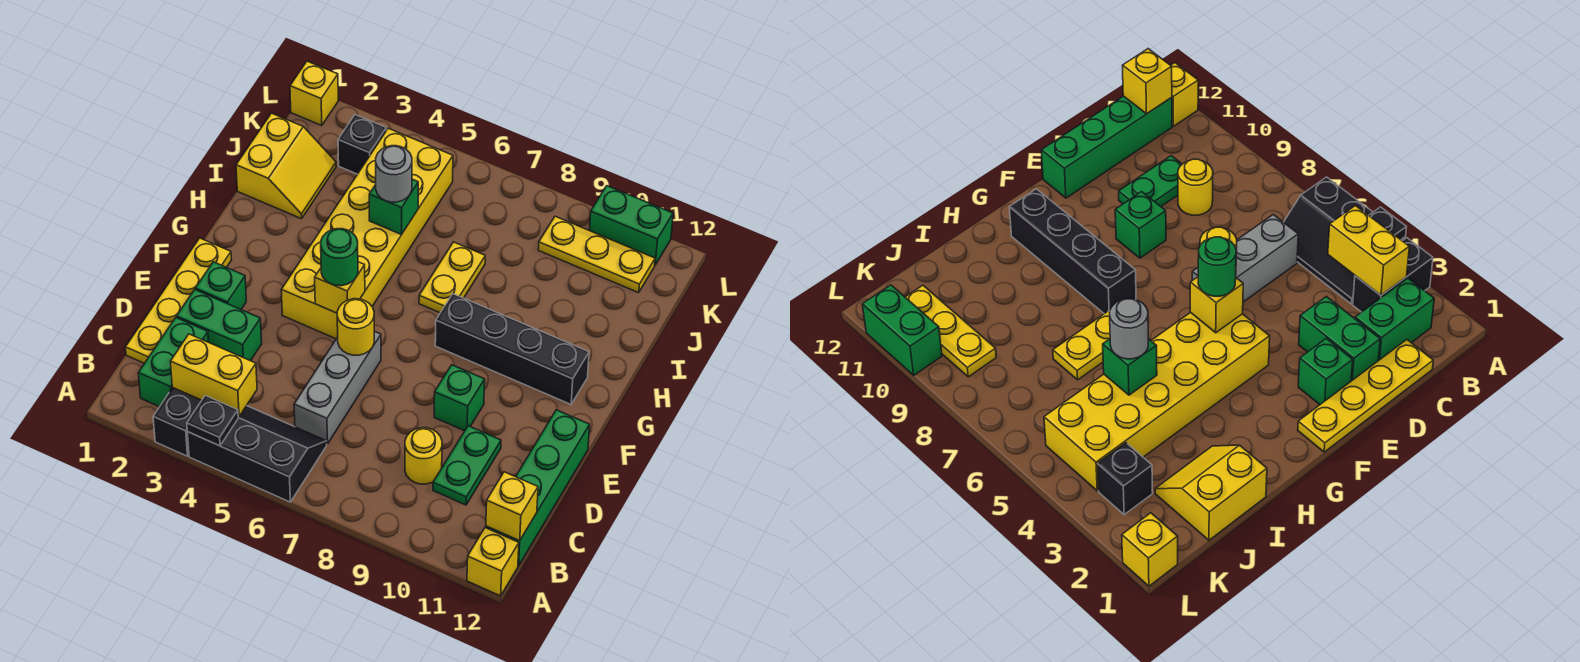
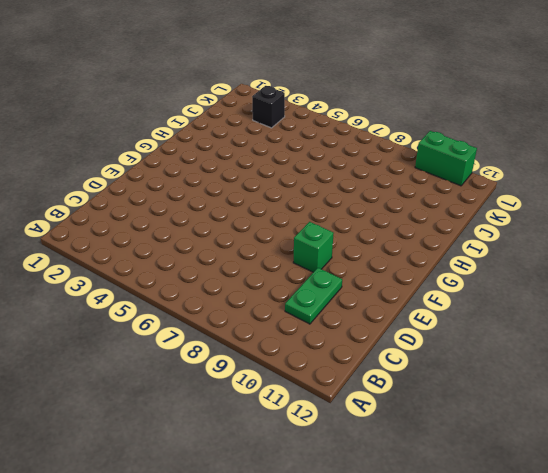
none -> black 1x2 brick [153,387,202,456]
none -> black 2x3 slope [187,406,327,502]
none -> yellow 1x1 brick [467,528,519,596]

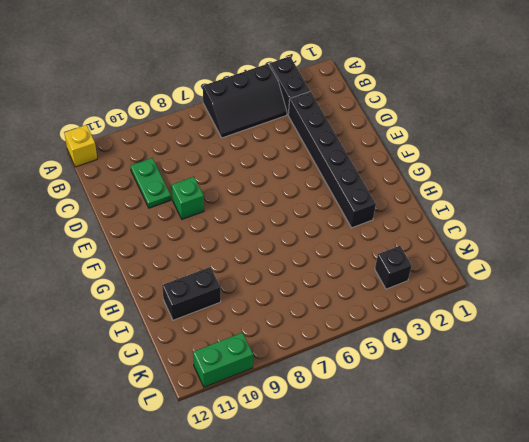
black 1x6 brick [288,91,376,228] -> green 1x2 brick [177,290,262,361]
black 1x2 brick [162,267,221,320] -> none
none -> green 1x2 brick [138,318,208,407]
none -> green 1x4 brick [486,410,590,566]
none -> yellow 1x4 plate [125,238,232,363]

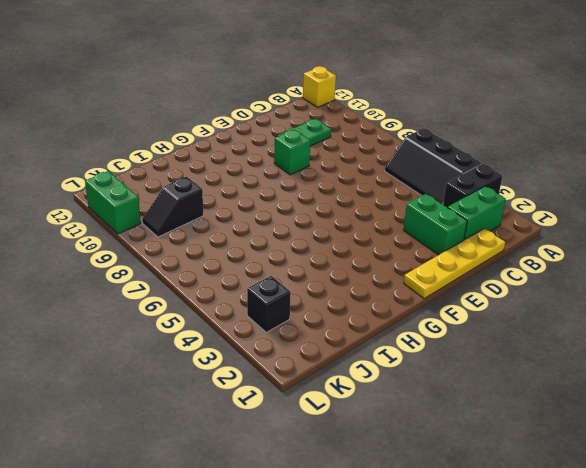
black 1x2 slope [142,177,203,237] -> yellow 1x3 plate [538,216,655,293]
none -> green 1x4 brick [486,410,590,566]
none -> grey 1x3 brick [294,331,381,444]
none -> yellow 1x1 round brick [405,428,442,484]

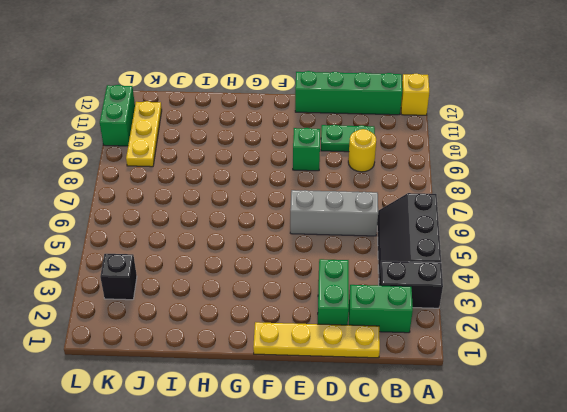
none -> green 1x1 brick [195,262,246,309]
none -> yellow 2x6 brick [281,128,453,339]
none -> black 1x4 brick [435,294,589,404]

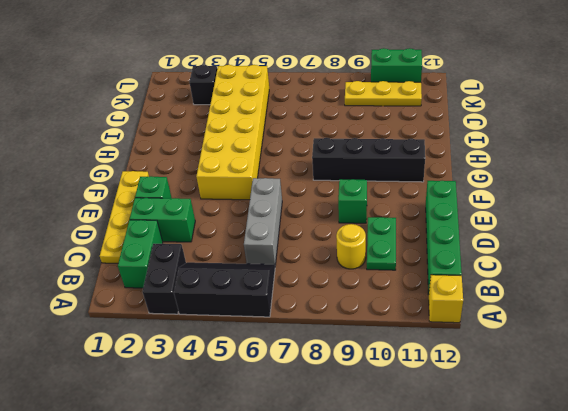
none -> yellow 1x2 plate [419,242,485,313]
none -> yellow 2x2 slope [236,113,336,219]
none -> yellow 1x1 brick [290,61,338,125]

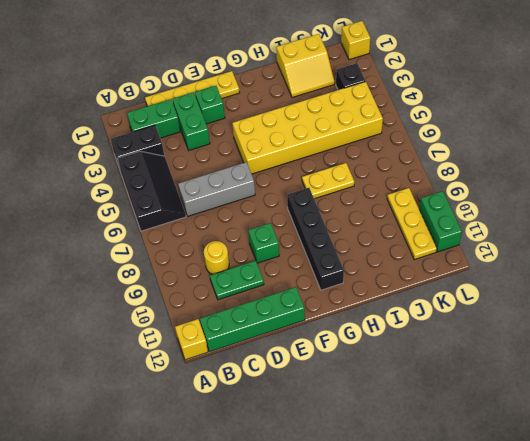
none -> black 1x1 plate [187,396,238,446]
none -> yellow 1x2 brick [170,334,257,417]
none -> yellow 1x1 brick [486,472,538,541]

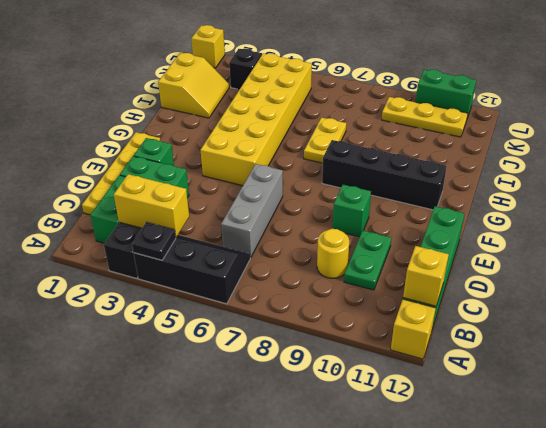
none -> yellow 1x1 round brick [337,299,374,355]
none -> yellow 1x1 brick [315,262,365,313]
none -> green 1x1 brick [369,179,418,235]

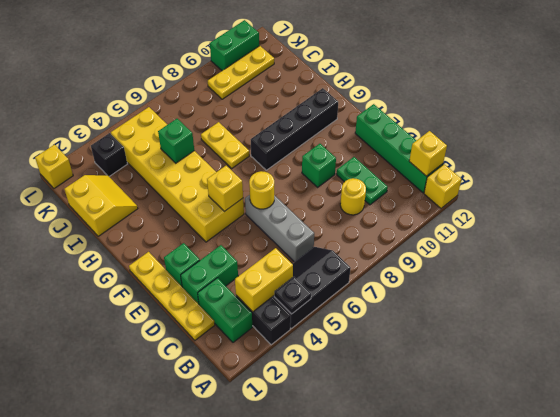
none -> green 1x1 round brick [321,229,358,286]
none -> grey 1x1 round brick [376,146,412,202]

